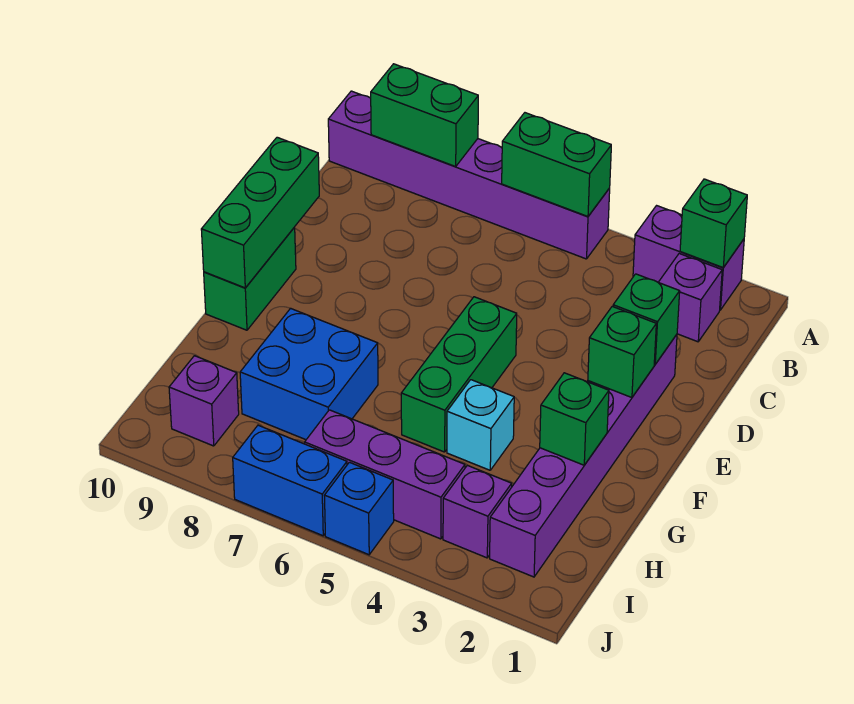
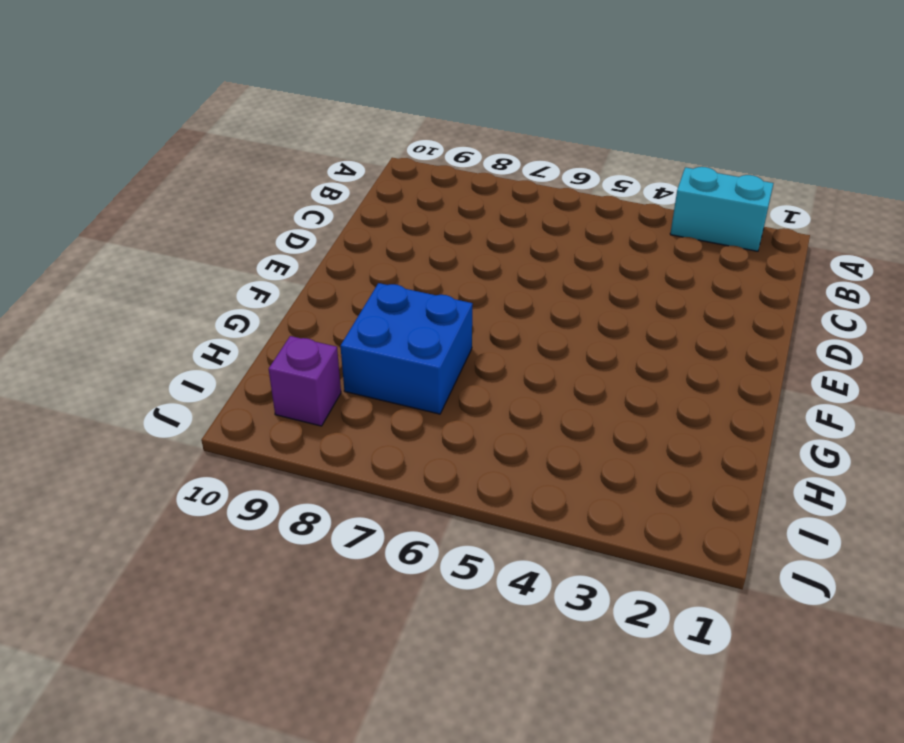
cyan 1x2 brick [670,167,774,251] -> purple 1x2 brick [633,206,744,310]
none -> purple 1x6 brick [328,91,610,259]
none -> purple 1x1 brick [658,254,722,342]
none -> purple 1x6 brick [490,335,677,577]

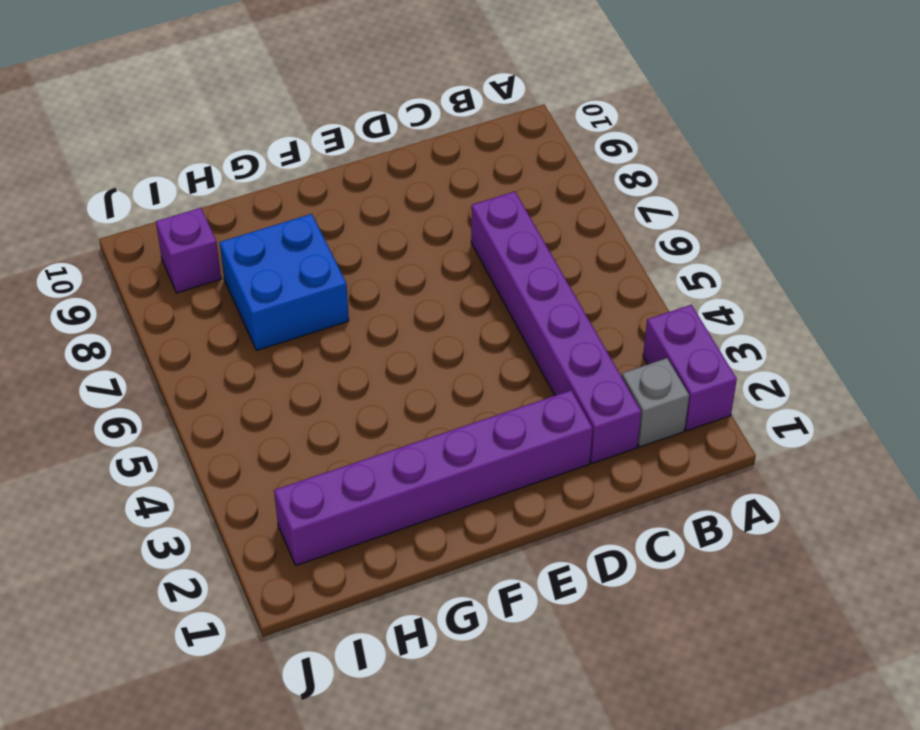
grey 1x1 brick [622,358,689,447] -> purple 1x1 brick [658,254,722,342]
purple 1x6 brick [471,191,641,463] -> purple 1x6 brick moved to [328,91,610,259]
none -> green 1x3 brick [401,297,517,452]
none -> green 1x2 brick [204,227,296,330]
none -> cyan 1x1 brick [447,380,514,470]

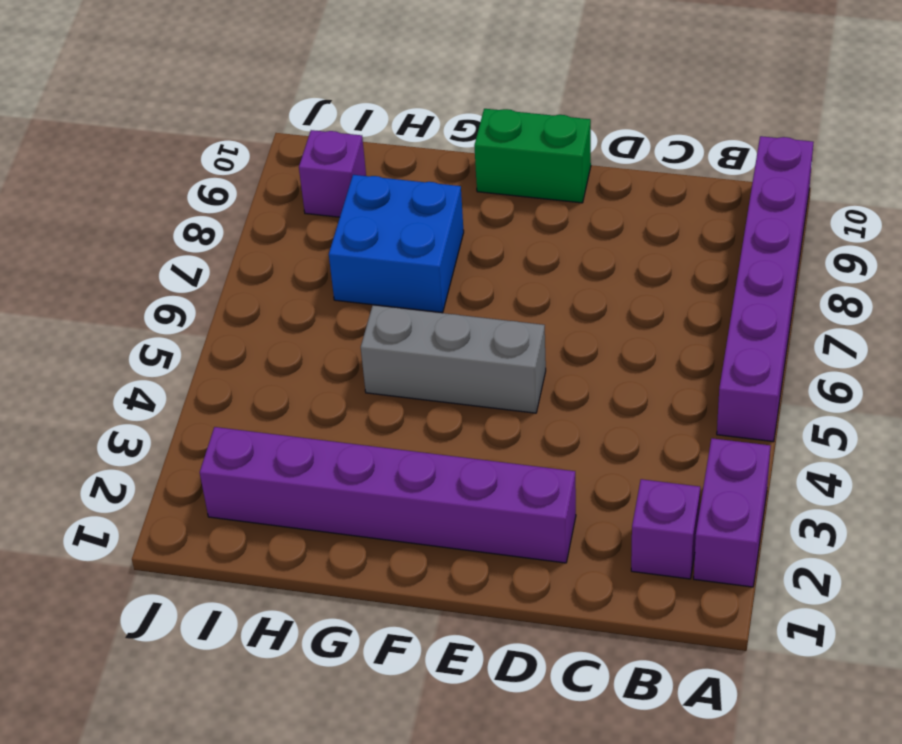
grey 1x3 brick [361,305,546,413] -> green 1x3 brick [401,297,517,452]
none -> cyan 1x1 brick [447,380,514,470]
none -> purple 1x1 brick [443,465,512,558]
none -> purple 1x3 brick [305,410,465,539]

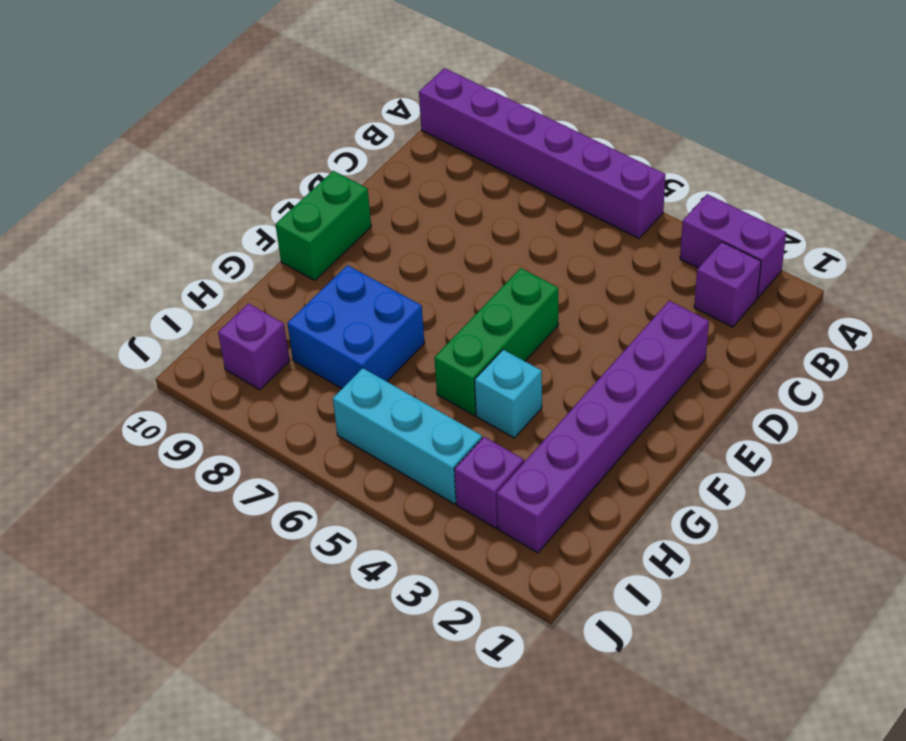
cyan 1x3 brick [333,368,482,504] -> purple 1x3 brick [305,410,465,539]
none -> blue 1x1 brick [324,462,394,555]
none -> blue 1x2 brick [233,425,347,536]
none -> green 1x1 brick [680,179,747,267]

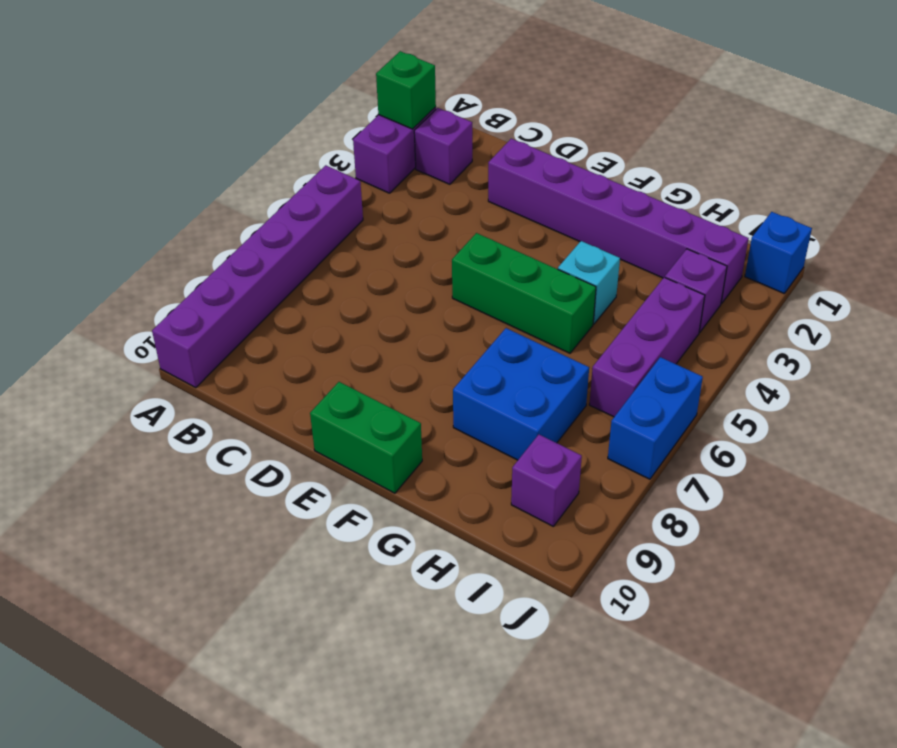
blue 1x1 brick [745,212,812,294] -> blue 1x1 brick moved to [324,462,394,555]
none -> green 1x2 brick [502,113,611,216]
none -> green 1x2 brick [371,64,478,166]
none -> green 1x1 brick [613,274,680,364]

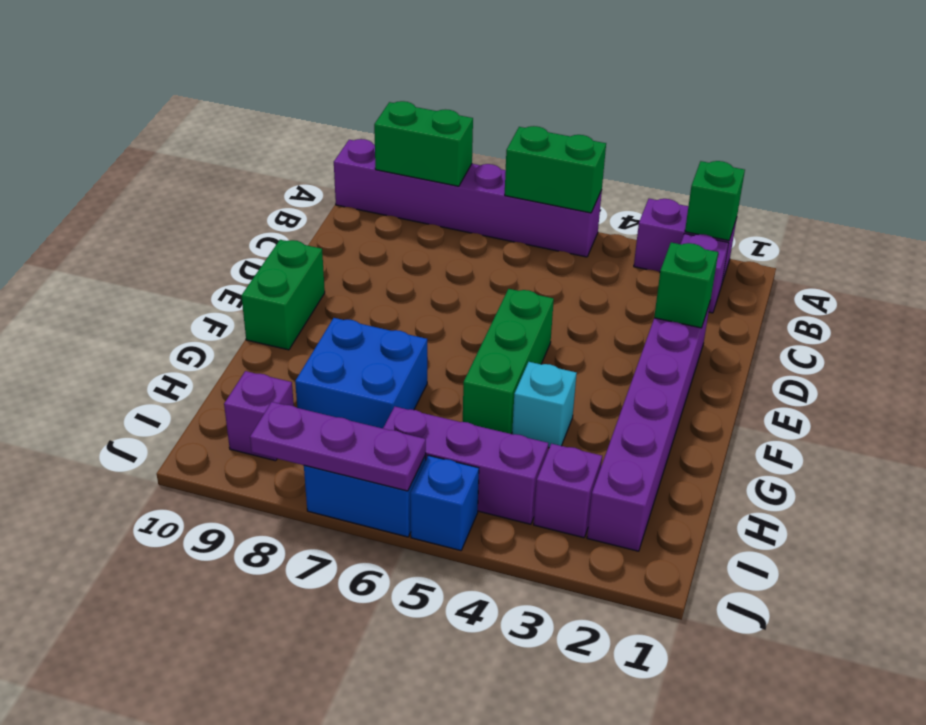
purple 1x3 plate [250,402,426,491] -> none
none -> green 1x3 brick [201,137,319,288]
none -> green 1x1 brick [588,306,656,398]
none -> green 1x1 brick [540,373,609,465]

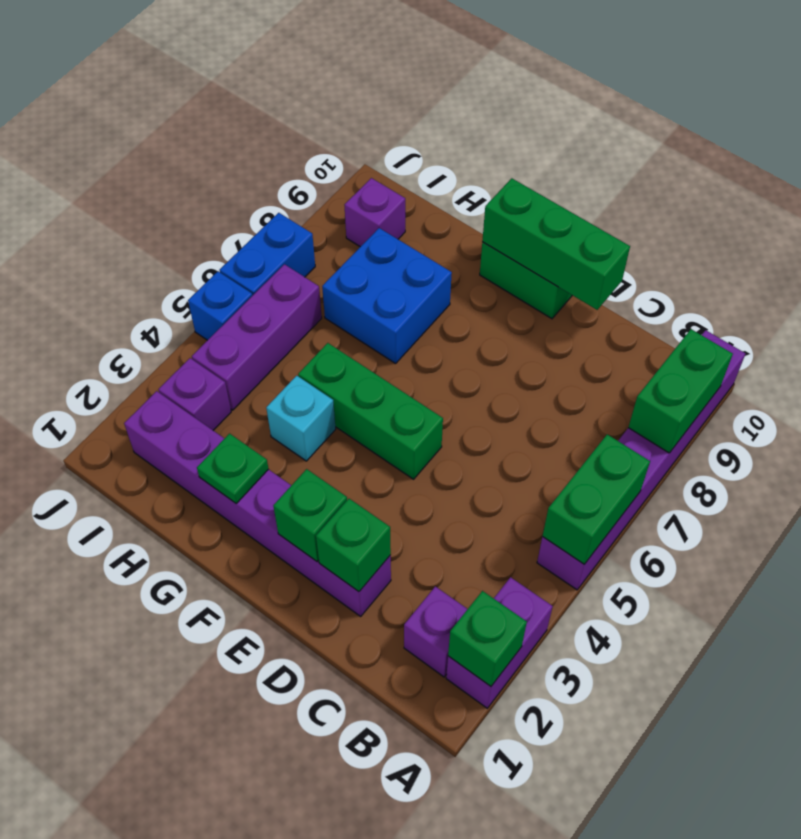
green 1x1 plate [197,434,268,504] -> green 1x1 brick [540,373,609,465]

